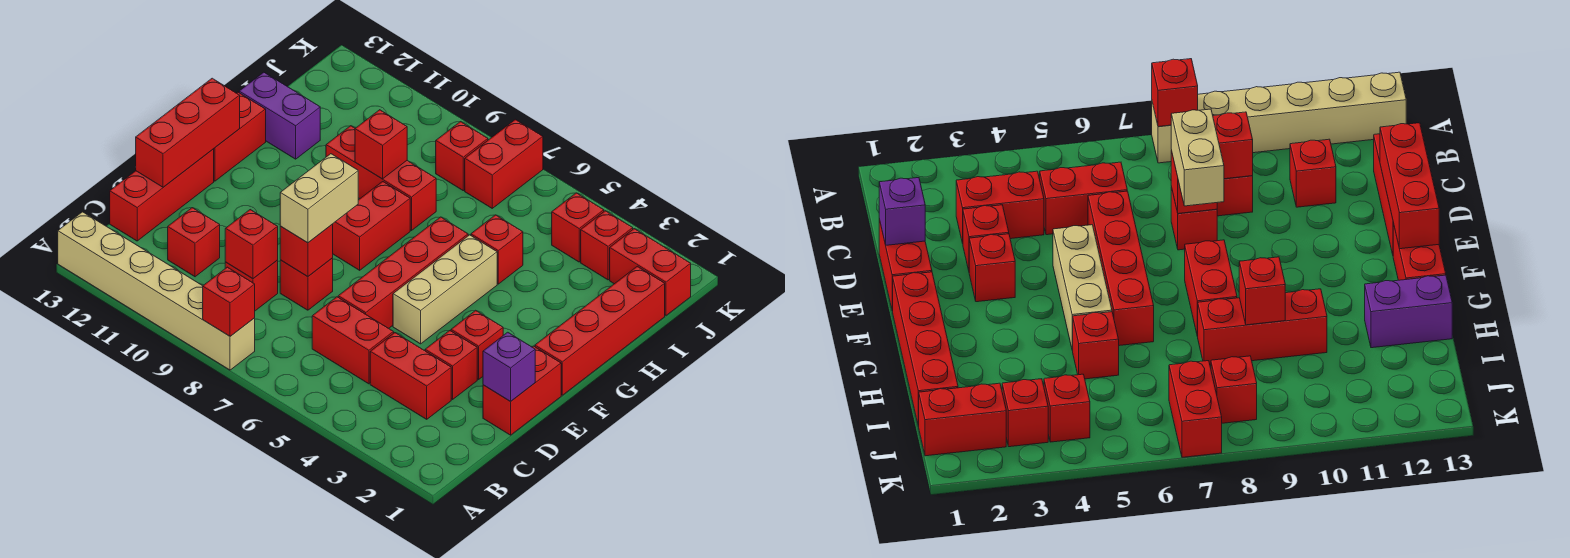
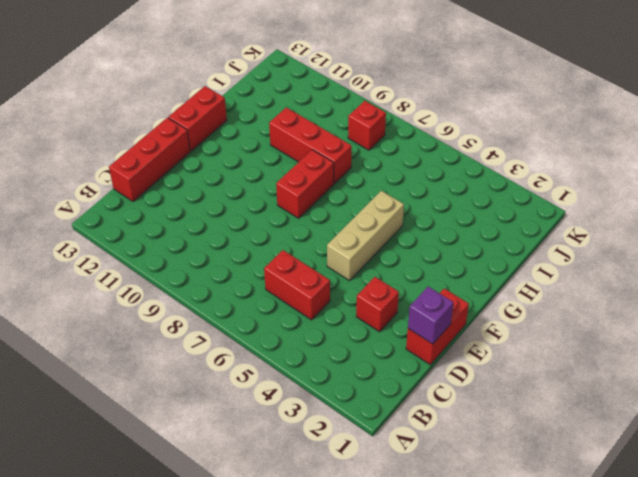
none -> tan 1x6 brick [58,212,255,370]
none -> red 1x2 brick [370,333,451,419]
none -> red 1x1 brick [225,260,278,311]
none -> red 1x1 brick [168,208,220,277]

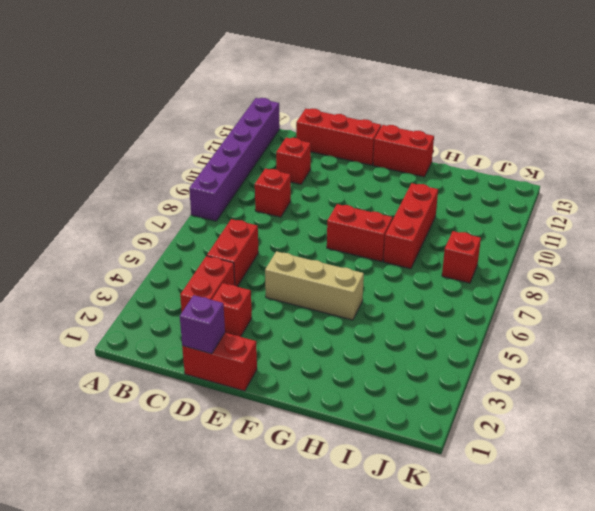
purple 1x6 brick [189,98,280,221] -> tan 1x6 brick [58,212,255,370]
none -> red 1x4 brick [338,217,468,328]
none -> red 1x1 brick [280,258,333,310]
none -> red 1x1 brick [451,310,503,380]
none -> red 1x4 brick [535,266,665,395]

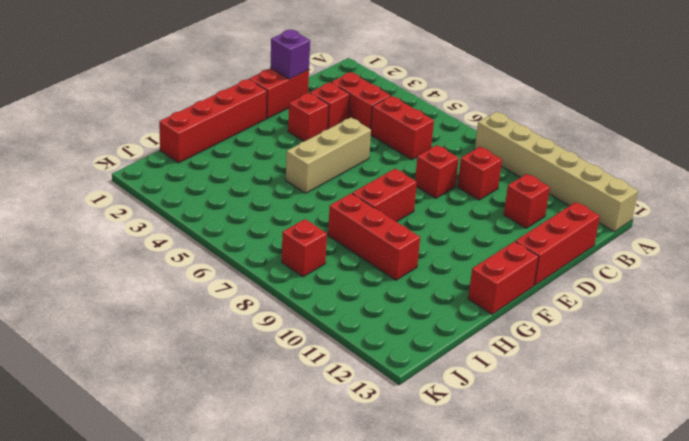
none -> red 1x4 brick [338,217,468,328]
none -> red 1x1 brick [471,215,523,284]
none -> purple 1x2 brick [239,72,320,159]
none -> red 1x2 brick [610,229,691,315]

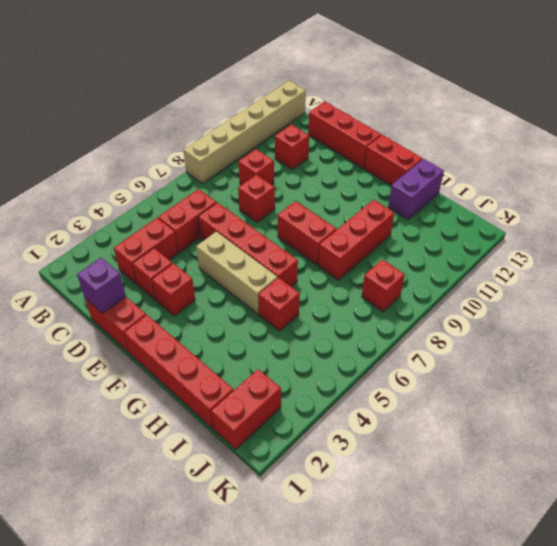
none -> red 1x1 brick [581,211,633,280]
none -> red 1x1 brick [552,193,604,262]
none -> red 1x2 brick [465,119,543,208]
none -> red 1x1 brick [203,267,255,336]

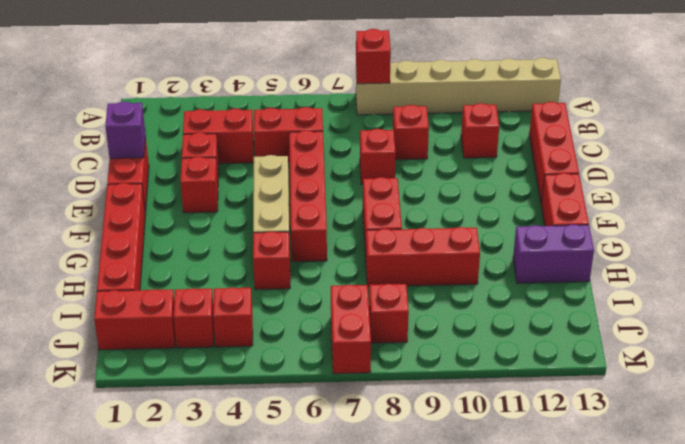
none -> red 1x1 brick [225,210,278,279]
none -> red 1x1 brick [280,225,333,277]
none -> red 1x3 brick [136,78,240,187]
none -> red 1x1 brick [355,110,407,179]

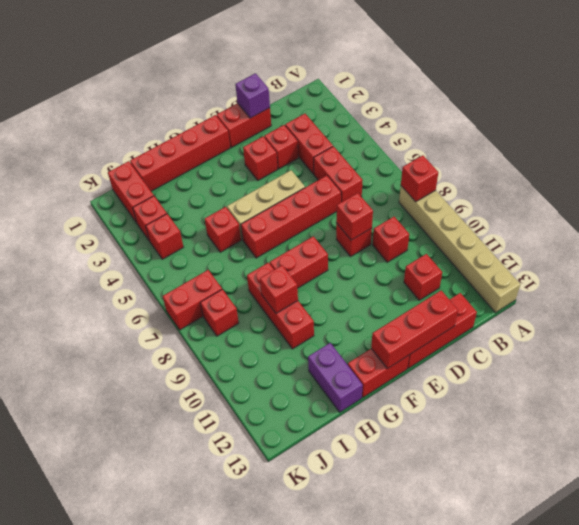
none -> red 1x1 brick [225,210,278,279]
none -> tan 1x2 brick [280,154,358,243]

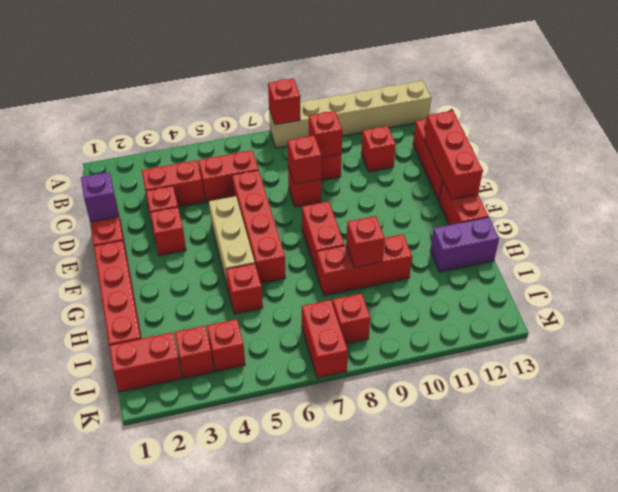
none -> tan 1x2 brick [280,154,358,243]

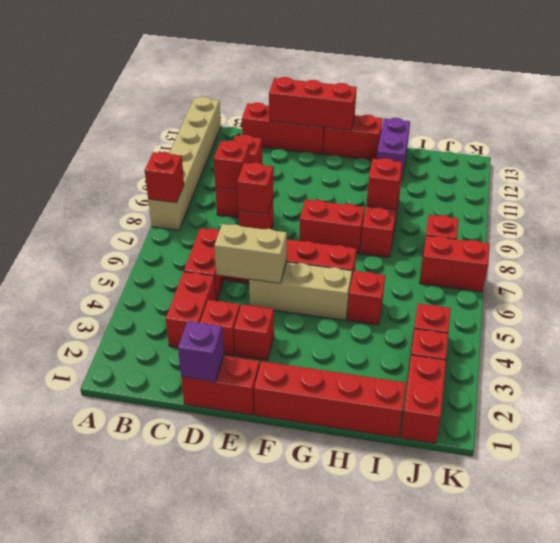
tan 1x2 brick [214,224,287,283] -> tan 1x2 brick moved to [280,154,358,243]

